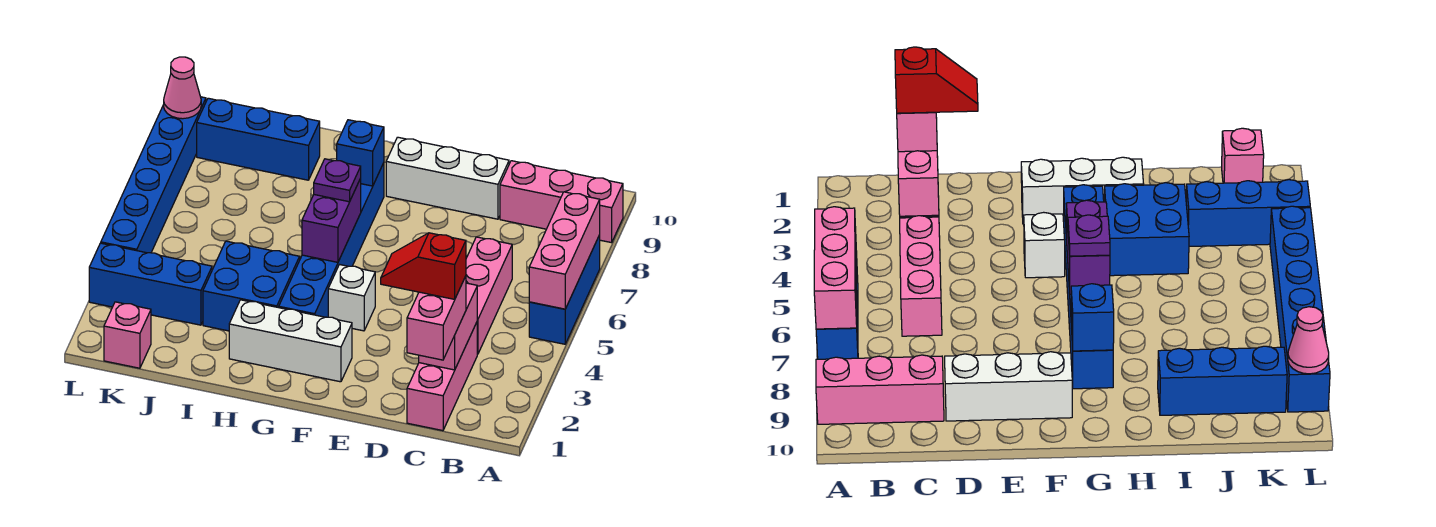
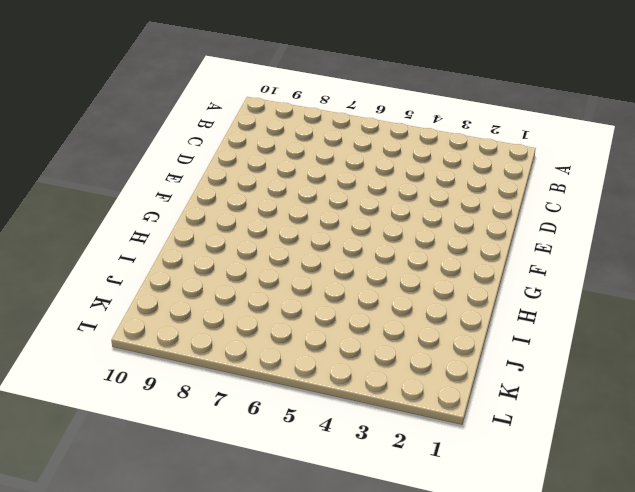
none -> blue 1x3 brick [529,235,600,344]
none -> pink 1x3 brick [500,161,623,243]
none -> pink 1x3 brick [407,322,477,431]

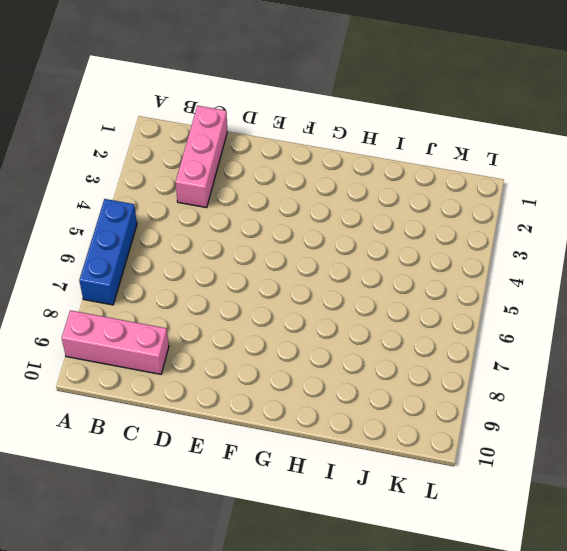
none -> pink 1x3 brick [466,237,512,354]
none -> white 1x3 brick [386,137,509,219]
none -> white 1x3 brick [229,300,352,382]

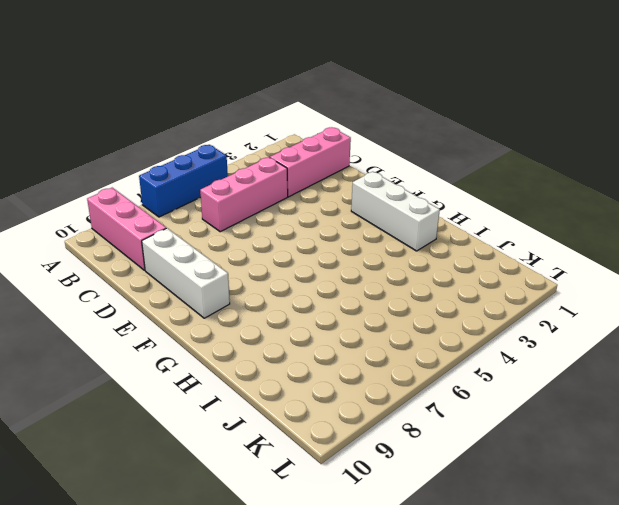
none -> white 1x1 brick [328,265,375,331]
none -> blue 1x6 brick [279,163,384,317]
none -> blue 2x2 brick [203,241,300,331]

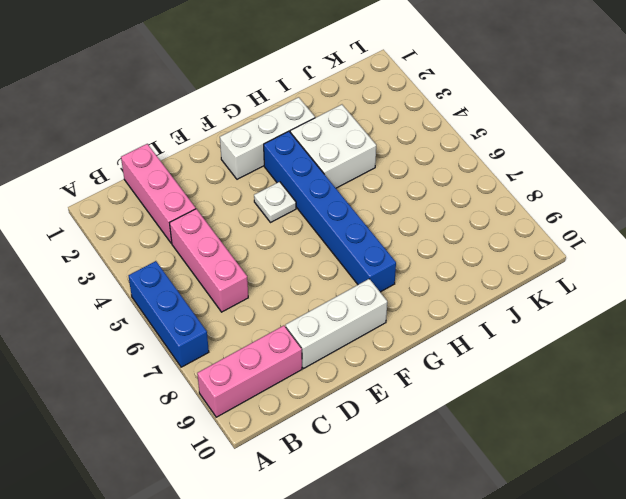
white 1x1 plate [254,182,296,223] -> white 1x1 brick [328,265,375,331]
white 2x2 brick [290,105,376,188] -> blue 2x2 brick [203,241,300,331]
none -> blue 1x3 brick [197,98,320,180]
none -> blue 1x3 brick [89,243,212,325]
none -> pink 1x1 brick [104,302,151,368]

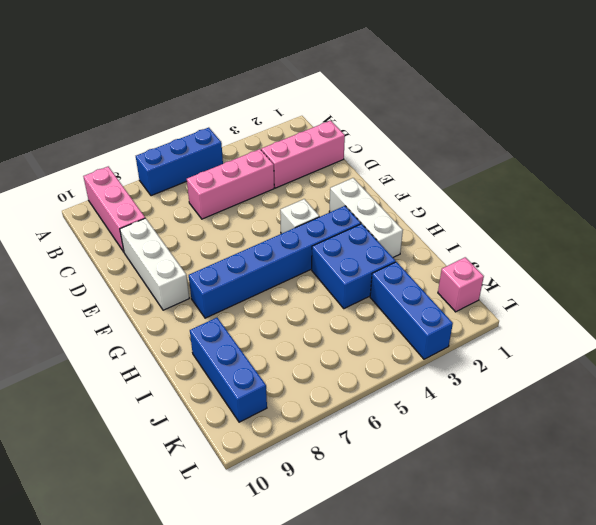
none -> blue 1x6 brick [101,97,206,253]
none -> pink 1x3 brick [529,192,600,309]
none -> pink 1x2 brick [419,283,477,370]

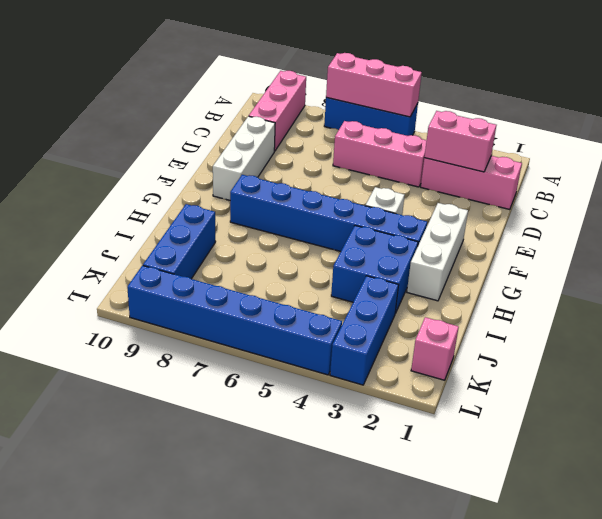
none -> purple 1x2 brick [302,179,361,262]
none -> blue 1x1 brick [337,120,384,186]
none -> pink 1x1 cone [164,57,201,119]

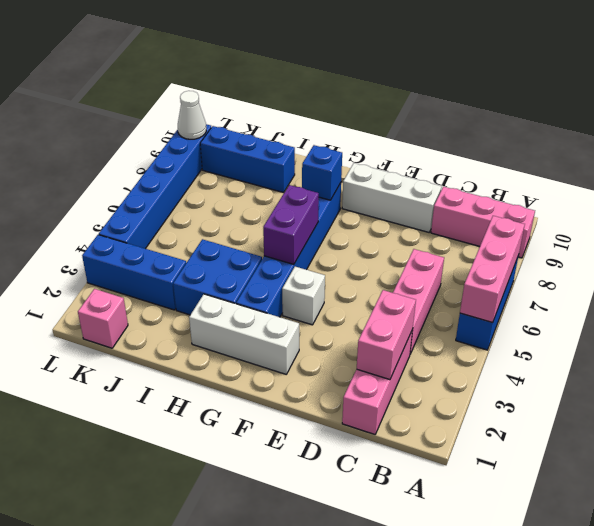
white 1x1 cone [178,91,206,139] -> pink 1x1 cone [164,57,201,119]
none -> pink 1x2 brick [407,276,466,360]
none -> purple 1x1 plate [314,159,361,202]
none -> red 1x2 slope [381,233,466,299]

